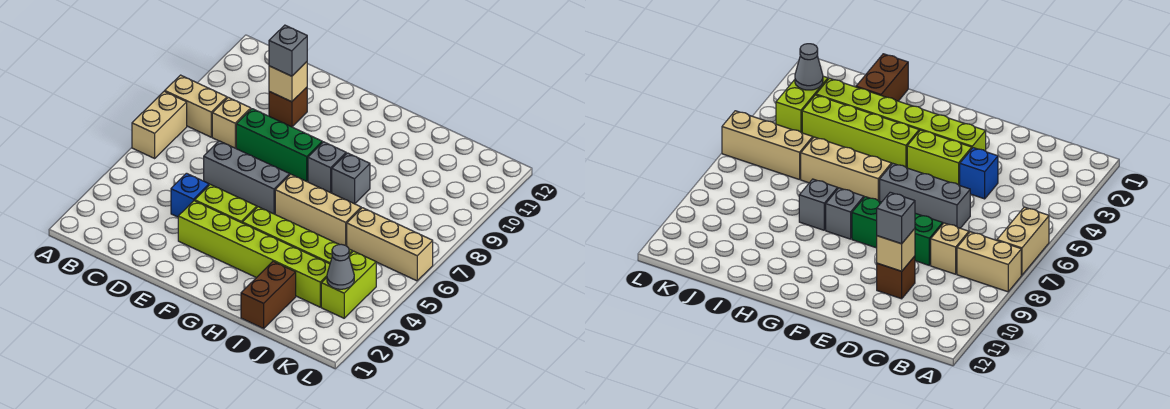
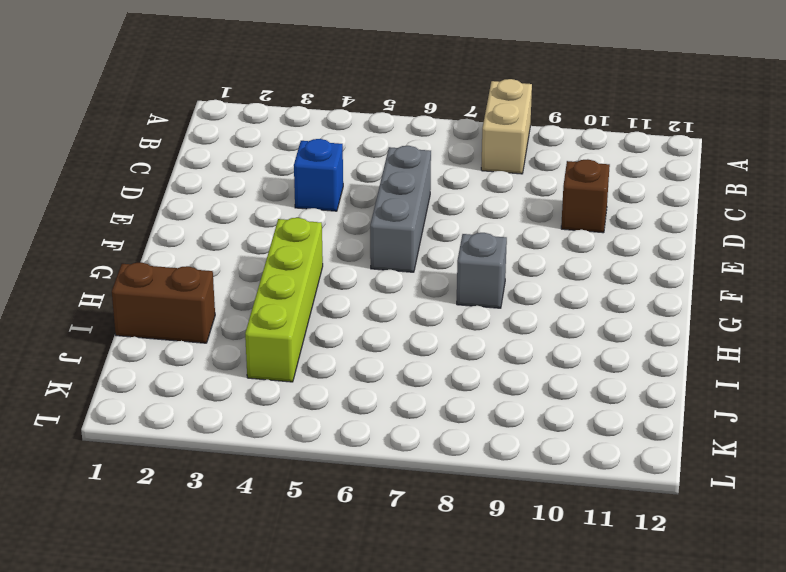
none -> tan 1x2 brick [132,91,187,158]
none -> tan 1x1 brick [212,97,251,148]
none -> green 1x3 brick [236,109,322,181]

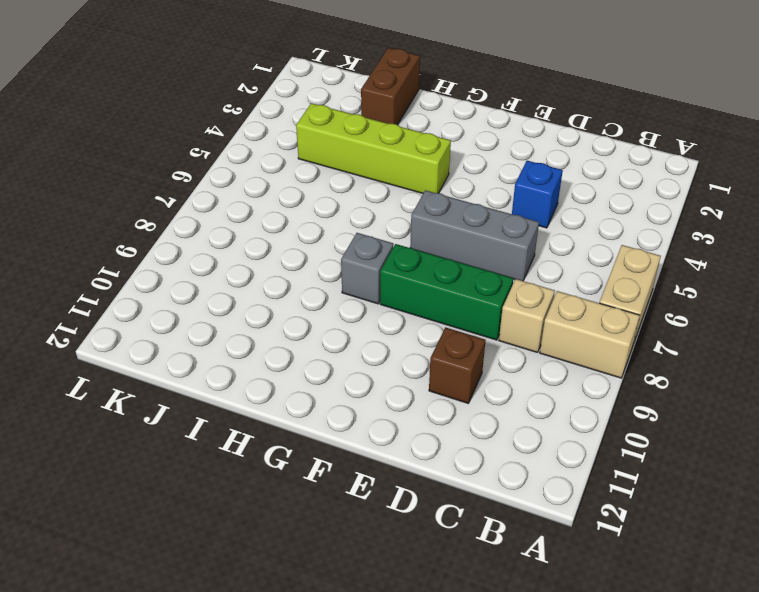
none -> lime 1x6 brick [178,201,330,307]
none -> lime 1x2 brick [195,184,257,223]
none -> tan 1x3 brick [275,174,361,246]

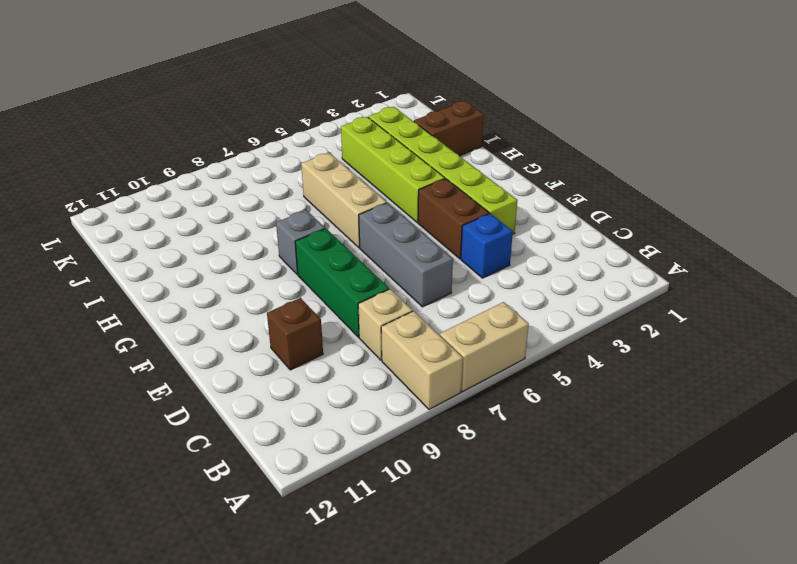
brown 1x2 brick [418,179,489,259] -> lime 1x2 brick [195,184,257,223]
none -> grey 1x1 brick [332,153,370,204]
none -> tan 1x3 brick [347,208,433,281]
none -> lime 1x2 brick [321,251,376,318]

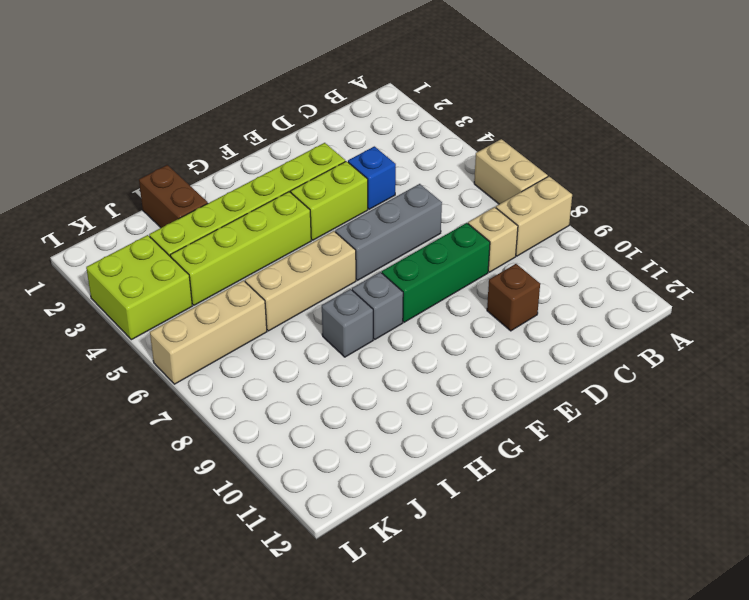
lime 2x2 brick [86,235,192,340] -> lime 1x2 brick [321,251,376,318]
none -> tan 1x1 brick [269,62,307,102]
none -> grey 1x1 cone [327,244,354,289]
none -> grey 1x1 brick [269,25,307,76]

